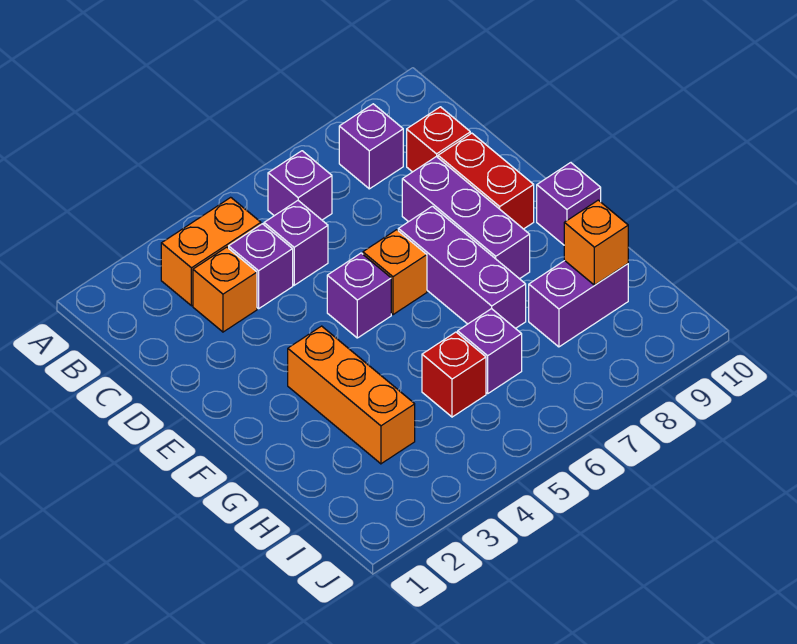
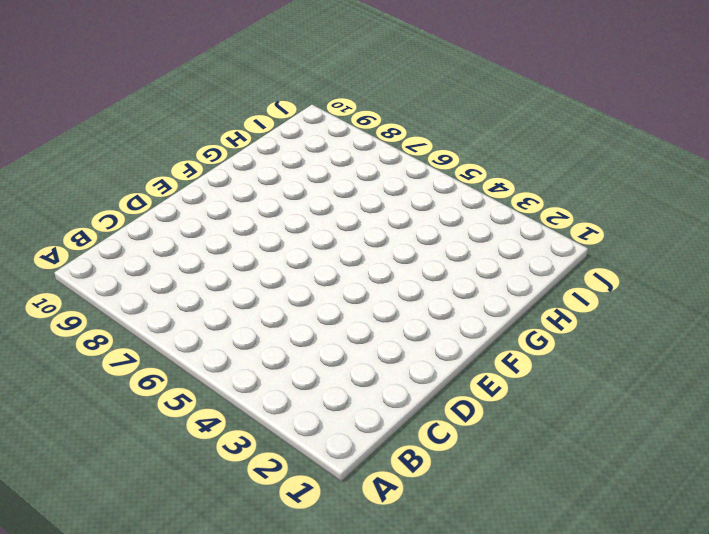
none -> orange 1x2 brick [161,197,261,306]
none -> purple 1x1 brick [268,151,332,220]
none -> purple 1x1 brick [339,104,403,189]

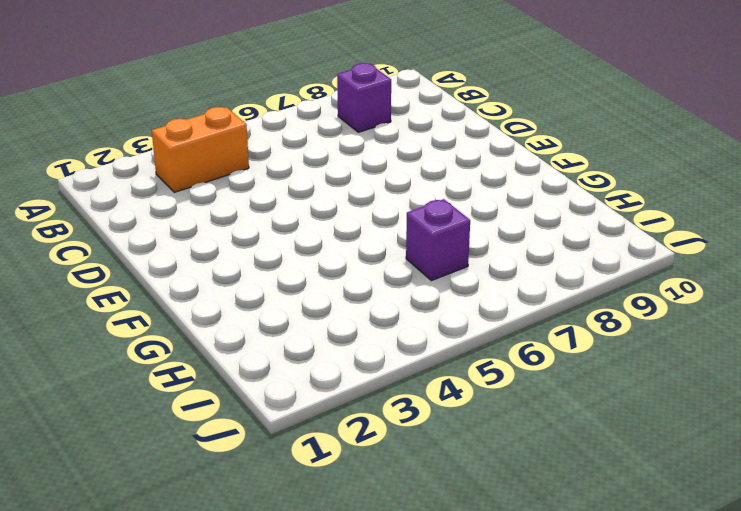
none -> purple 1x1 brick [268,151,332,220]
none -> orange 1x1 brick [193,247,257,332]
none -> purple 1x1 brick [229,224,293,309]

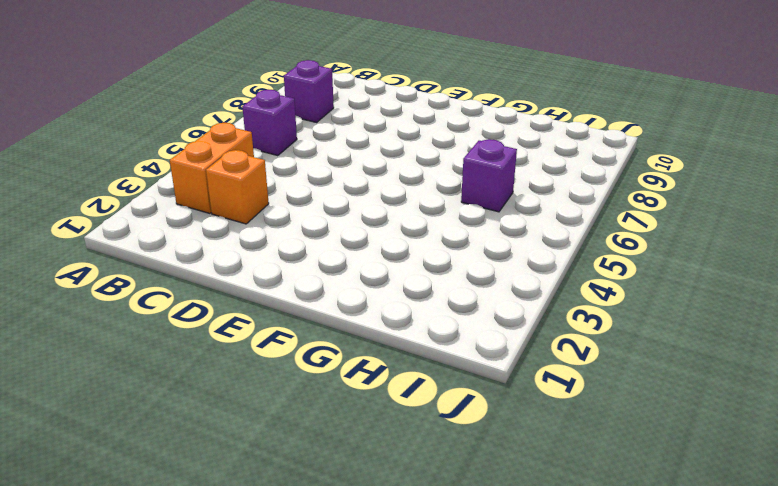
none -> purple 1x1 brick [229,224,293,309]
none -> purple 1x1 brick [264,201,328,285]
none -> red 1x1 brick [407,107,470,172]

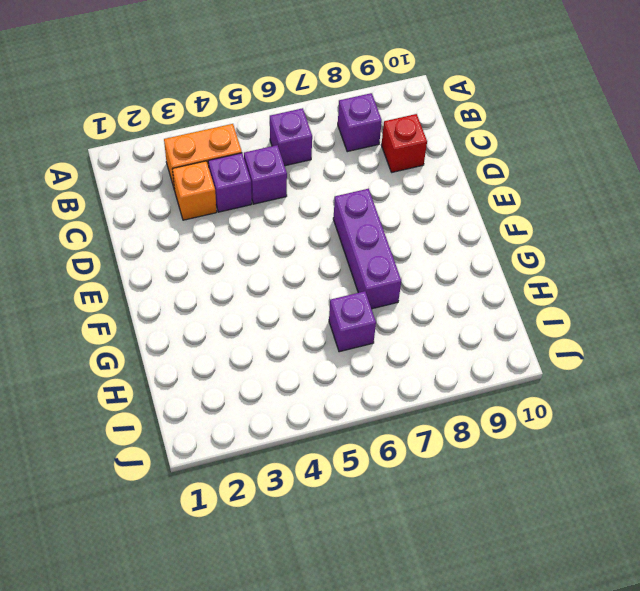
none -> purple 1x3 brick [402,157,530,279]
none -> red 1x2 brick [438,133,534,229]
none -> purple 1x1 brick [327,253,391,338]

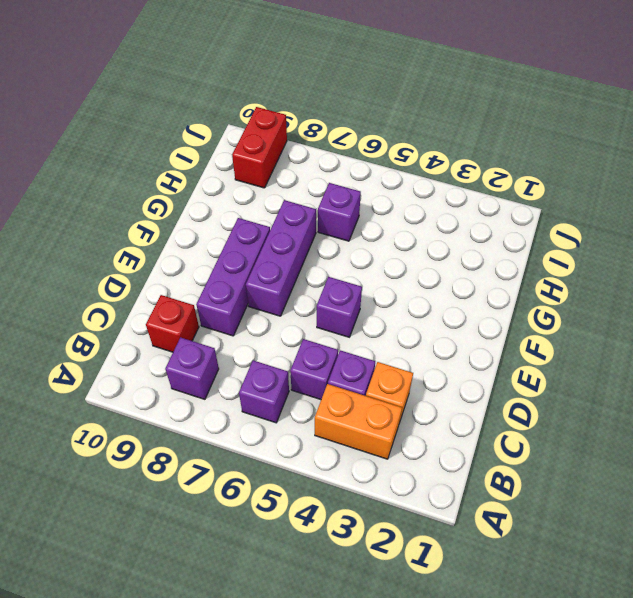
red 1x2 brick [232,107,287,188] -> red 1x2 brick moved to [438,133,534,229]
none -> orange 1x1 brick [363,230,427,315]
none -> orange 1x3 brick [288,326,415,464]
none -> purple 1x1 brick [537,163,601,245]

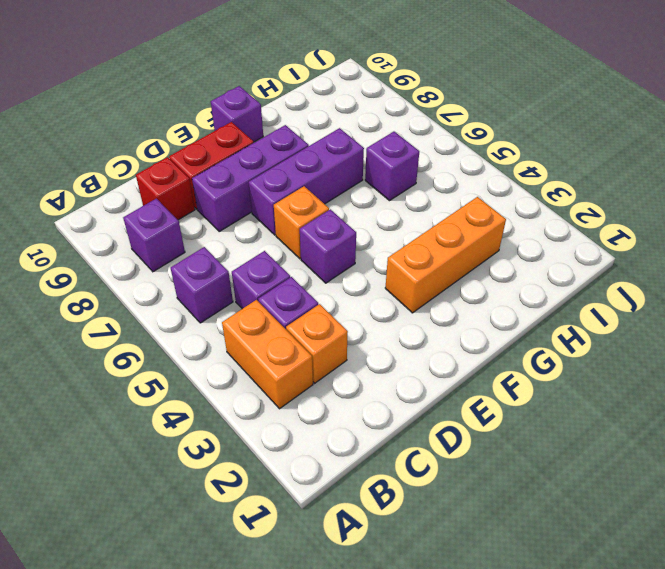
none -> red 1x1 brick [422,332,486,417]
none -> purple 1x2 brick [529,261,628,347]
none -> orange 1x1 brick [564,200,628,285]

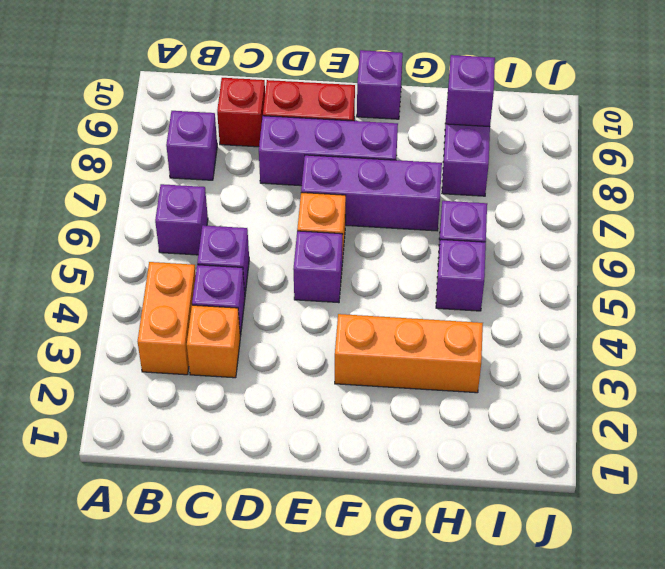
purple 1x1 brick [436,239,486,311] -> red 1x1 brick [422,332,486,417]
purple 1x1 brick [446,55,495,127] -> orange 1x1 brick [564,200,628,285]

